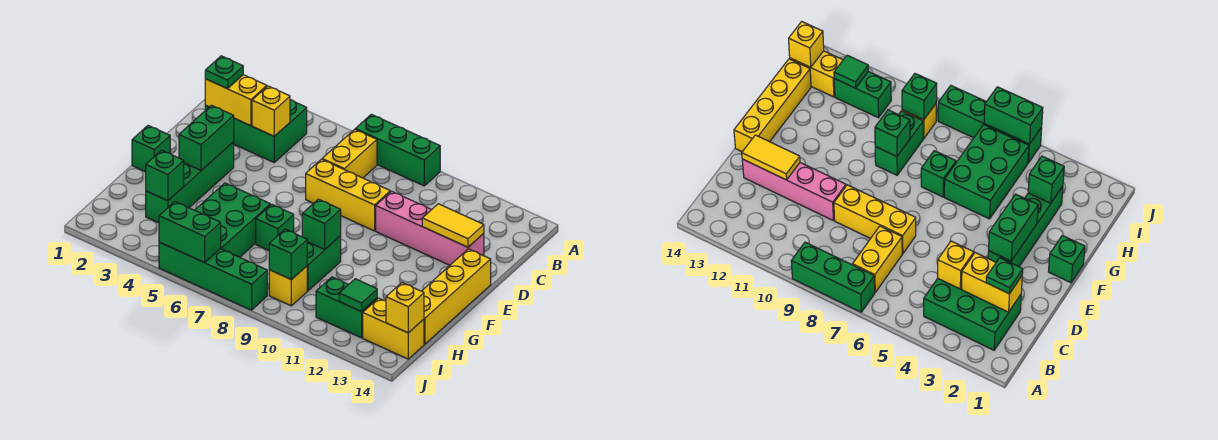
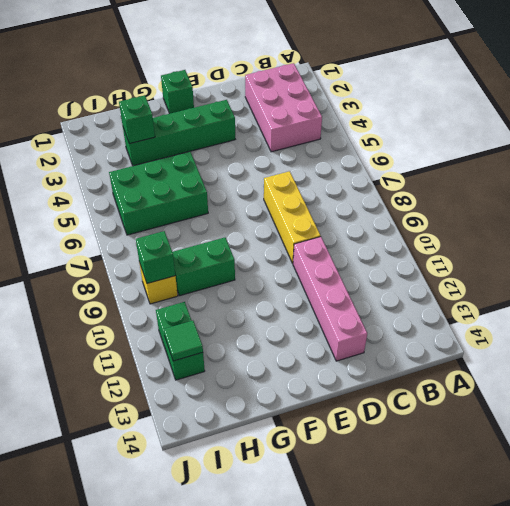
pink 2x3 brick [245,63,322,152] -> green 2x3 brick [205,100,307,162]
none -> green 1x3 brick [355,114,440,186]
none -> yellow 1x2 brick [322,129,377,178]
none -> yellow 1x4 brick [422,249,491,344]

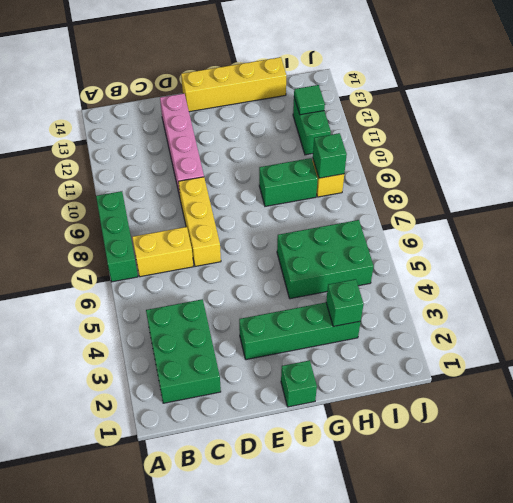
none -> green 1x1 brick [256,204,294,250]
none -> yellow 1x2 brick [363,298,424,359]
none -> green 1x4 brick [159,242,267,310]

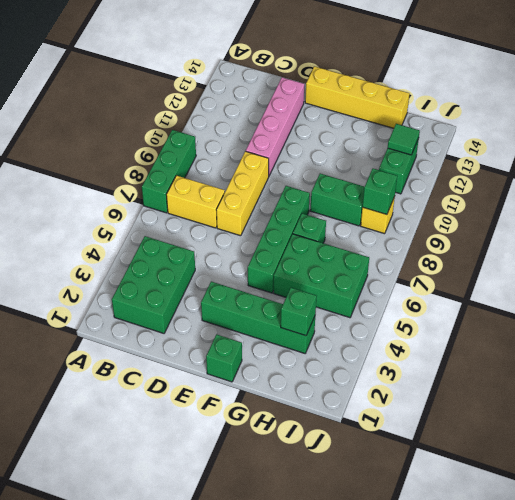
green 1x4 brick [248,186,310,293] -> green 1x4 brick moved to [159,242,267,310]
none -> yellow 1x2 brick [363,298,424,359]
none -> yellow 1x2 brick [205,75,267,126]
none -> yellow 1x1 brick [252,86,290,136]

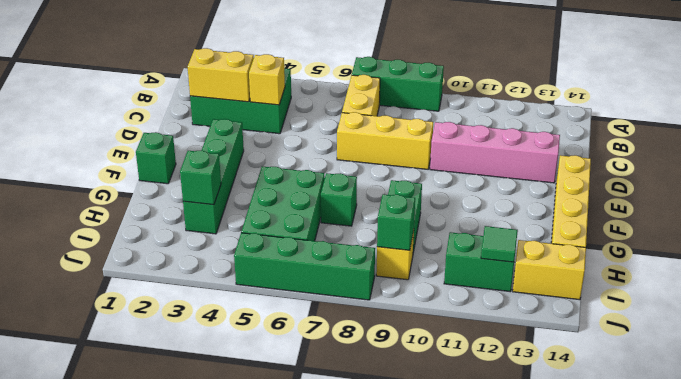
none -> yellow 1x2 tile [422,204,484,247]
none -> green 1x2 brick [179,105,234,170]
none -> green 1x1 brick [302,199,341,250]

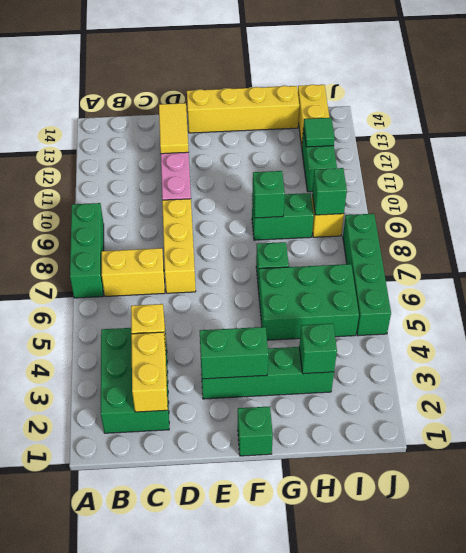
none -> yellow 1x1 brick [386,283,424,333]
none -> green 1x2 brick [159,202,221,263]
none -> green 1x1 plate [205,56,243,89]

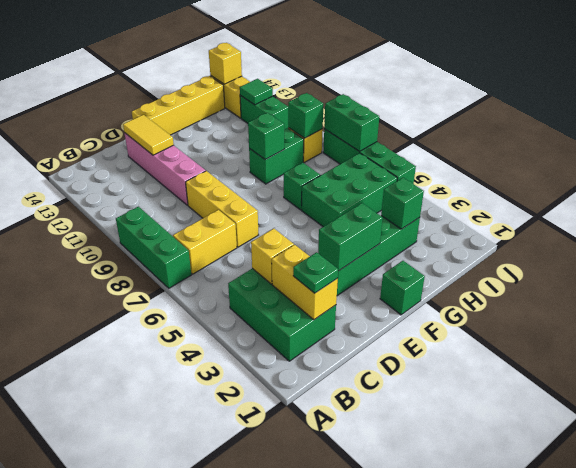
green 1x2 brick [324,94,379,151] -> green 1x2 brick moved to [159,202,221,263]

